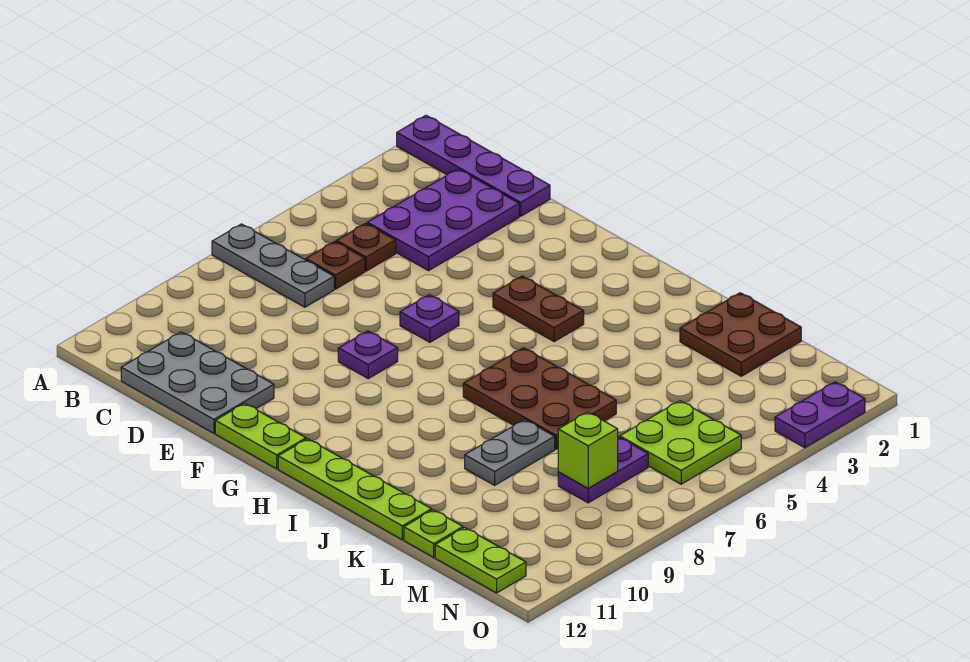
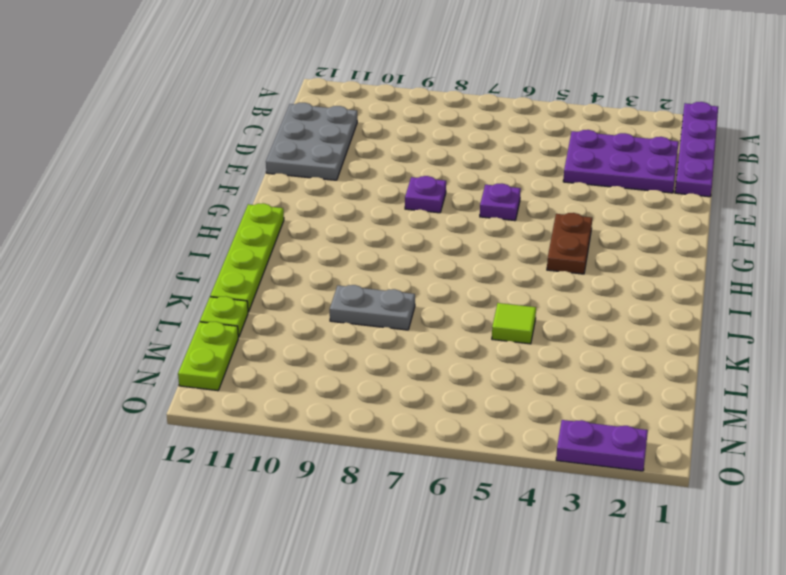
lime 1x1 tile [492,303,536,344] -> none
none -> grey 1x3 plate [212,224,334,307]
none -> brown 1x1 plate [336,223,396,271]
none -> brown 1x1 plate [306,242,365,289]

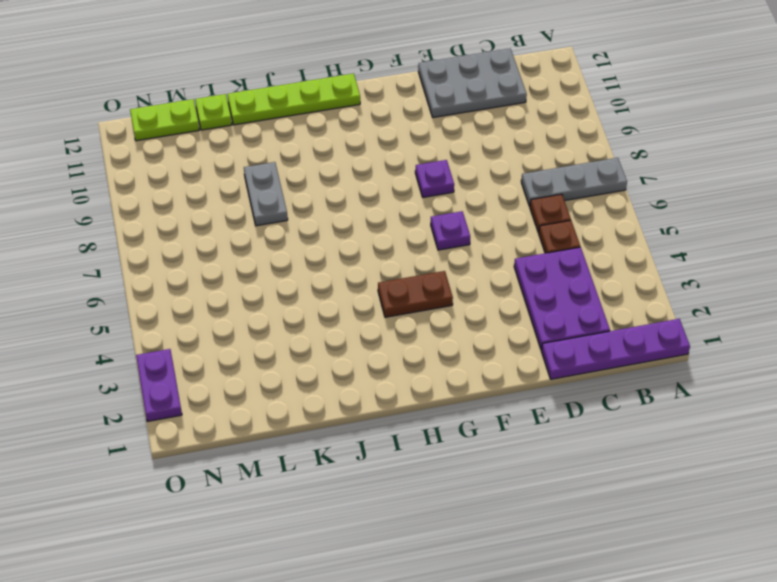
none -> lime 1x2 plate [215,403,306,469]
none -> brown 2x3 plate [463,348,616,449]
none -> brown 2x2 plate [680,293,801,376]

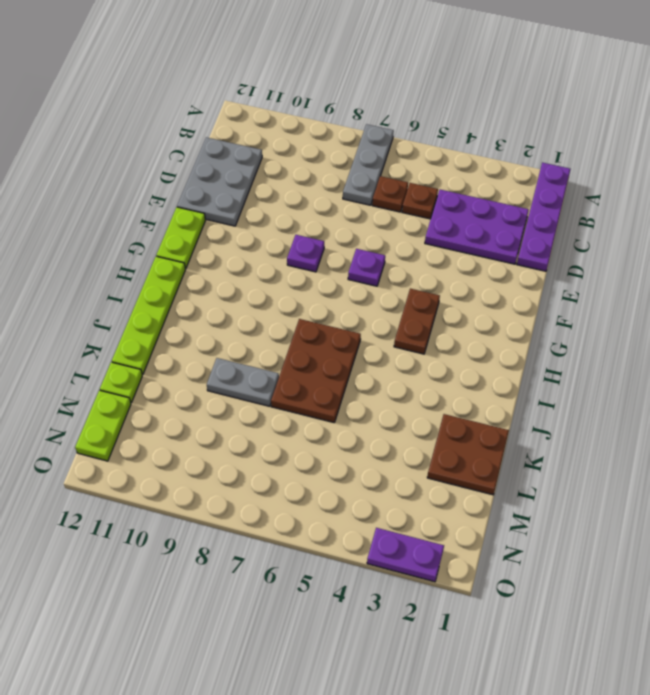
none -> lime 2x2 plate [620,401,741,484]
none -> purple 1x2 plate [558,437,648,503]
none -> lime 1x1 brick [558,412,618,488]

